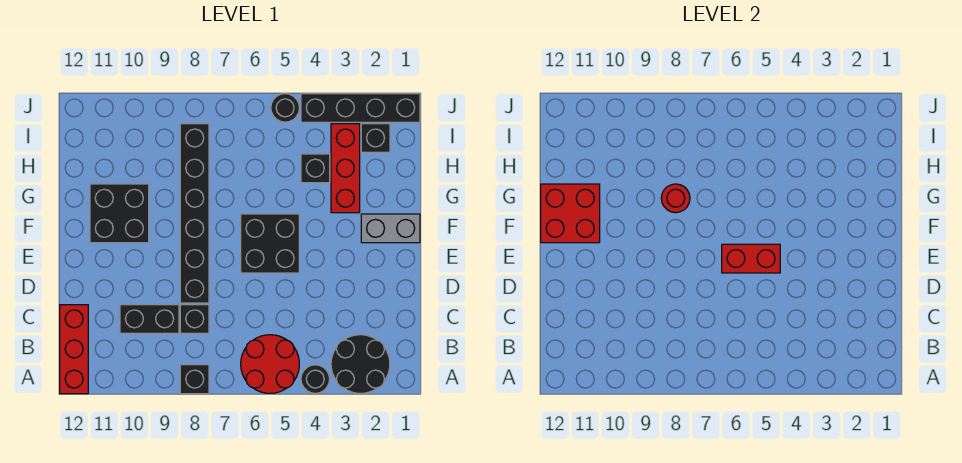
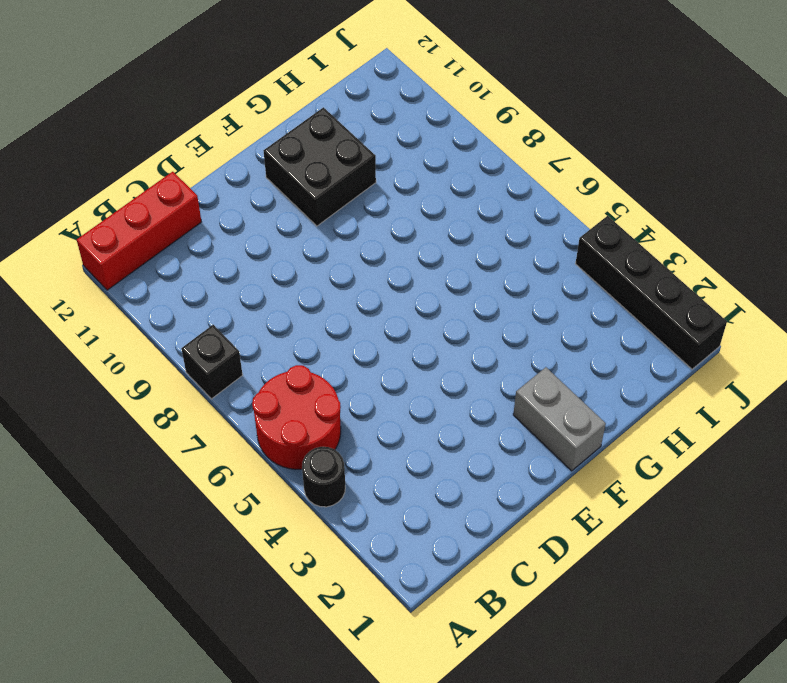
none -> black 2x2 round brick [331,335,390,393]
none -> black 1x1 brick [180,305,209,333]
none -> black 1x2 brick [120,305,179,333]

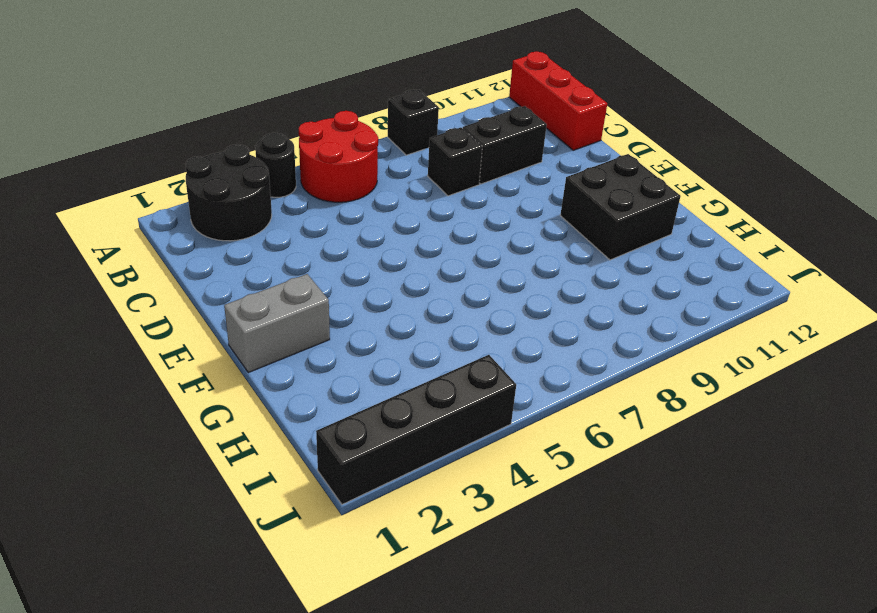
none -> black 1x6 brick [180,124,209,303]
none -> black 2x2 brick [241,214,299,273]
none -> red 1x3 brick [331,124,360,213]

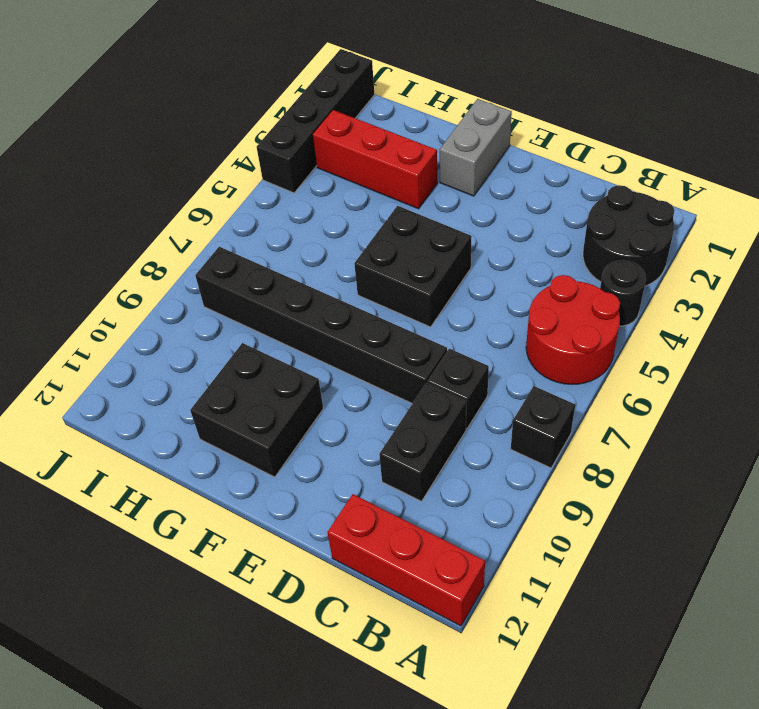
none -> black 1x1 brick [301,154,330,183]
none -> black 1x1 brick [361,124,390,152]
none -> black 1x1 round brick [271,94,299,122]

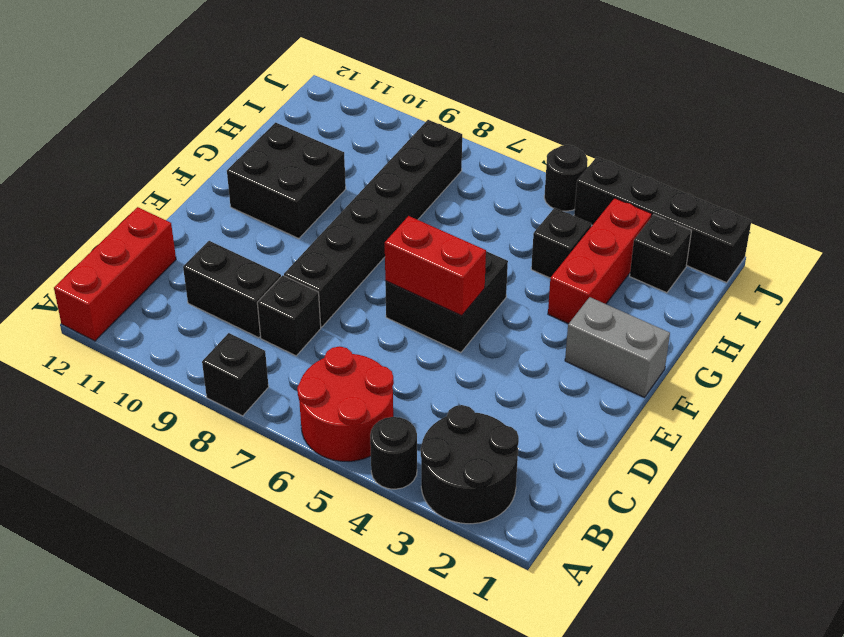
none -> red 2x2 brick [541,184,600,243]
none -> red 1x1 round brick [661,184,690,213]

